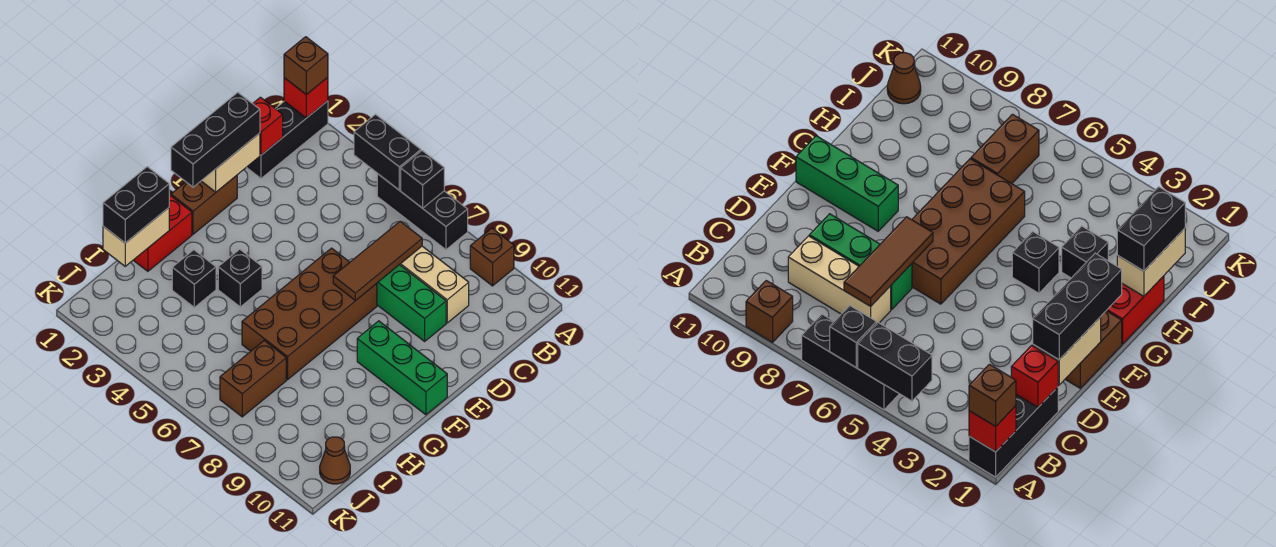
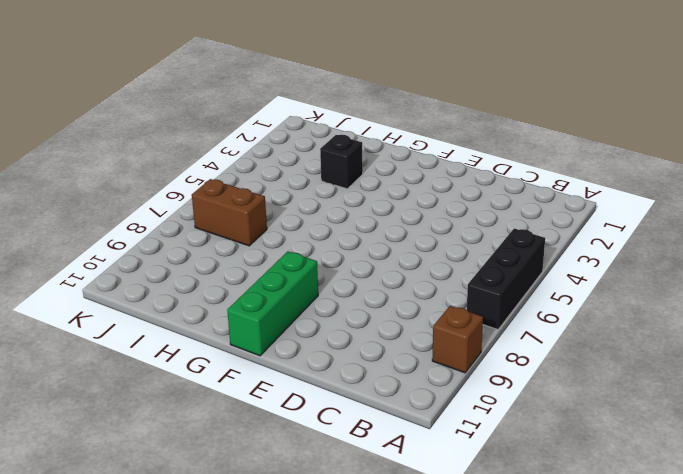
none -> black 1x3 brick [246,101,328,178]
none -> tan 1x3 brick [400,246,469,323]
none -> green 1x3 brick [377,265,446,341]

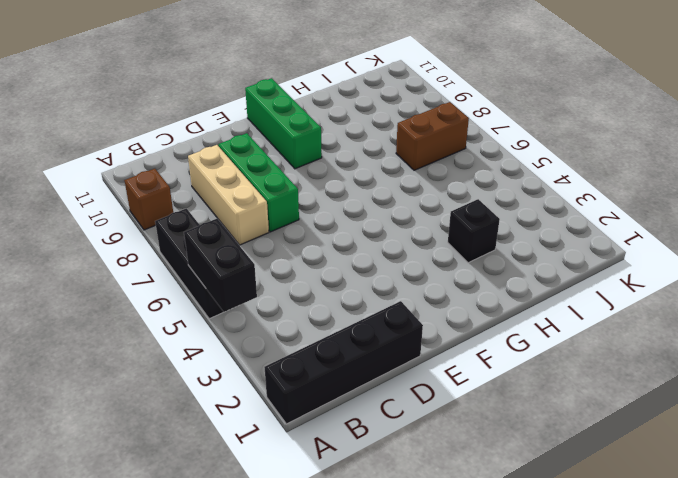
black 1x4 brick [264,301,423,424] -> black 1x3 brick [246,101,328,178]
none -> brown 1x2 brick [171,175,237,234]
none -> brown 2x4 brick [242,248,377,380]
none -> red 1x2 brick [134,195,192,271]

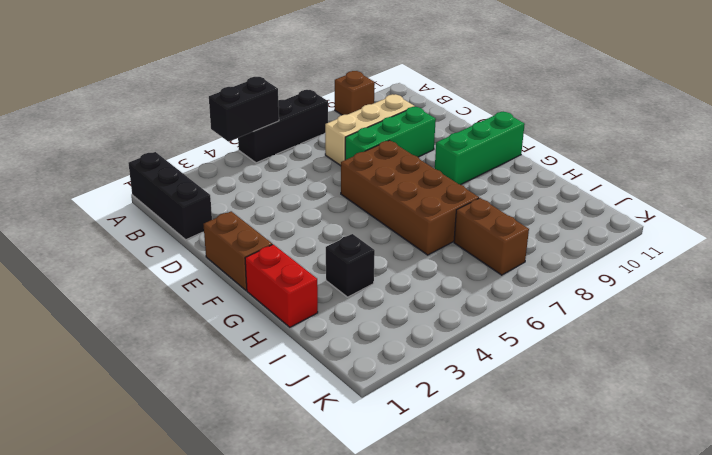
none -> black 1x1 brick [218,249,262,307]
none -> brown 1x1 cone [320,437,350,484]
none -> red 1x1 brick [284,77,328,118]

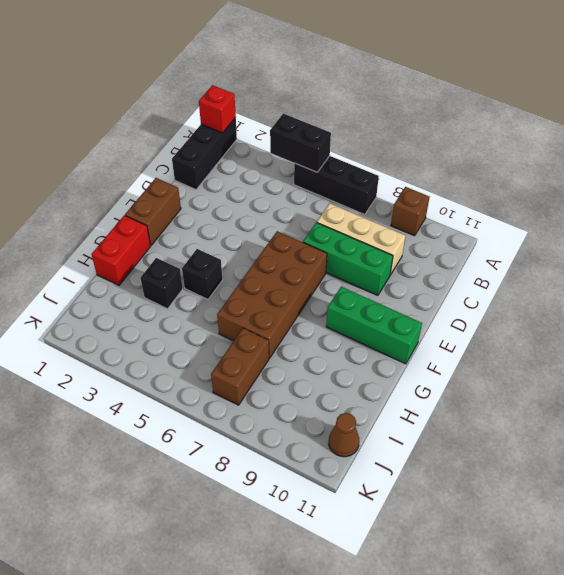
none -> black 1x1 brick [401,151,444,208]
none -> red 1x1 brick [253,97,283,155]
none -> brown 1x3 tile [333,221,422,300]

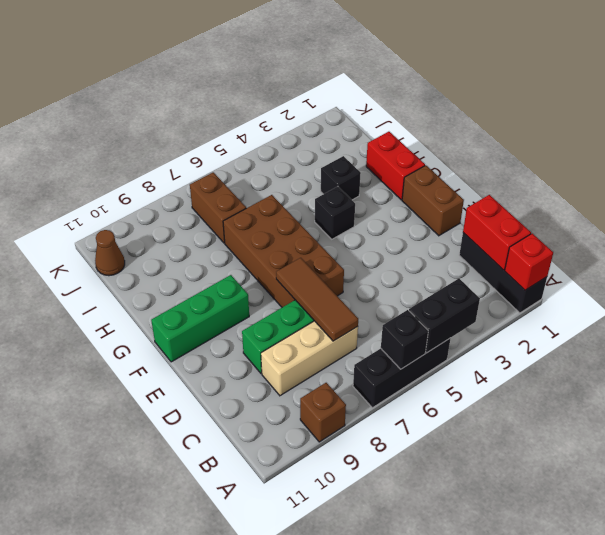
red 1x2 brick [463,195,531,270] -> red 1x1 brick [253,97,283,155]
none -> tan 1x2 brick [202,133,260,192]
none -> tan 1x2 brick [103,208,169,266]
none -> brown 1x1 brick [284,37,328,95]

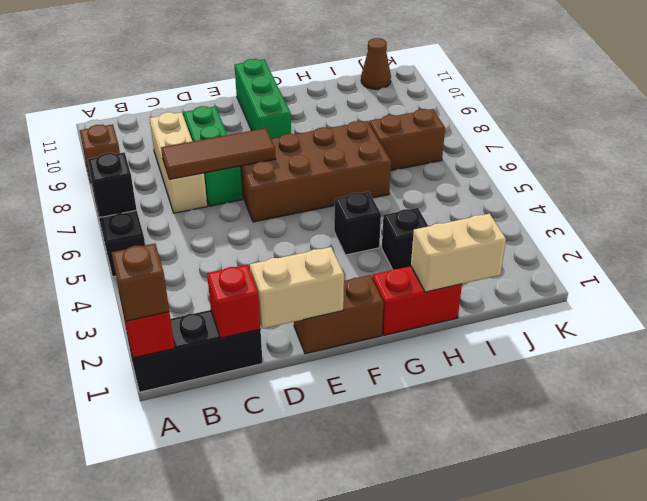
none -> black 1x2 brick [354,114,421,190]
none -> black 1x3 brick [171,92,260,187]
none -> black 1x2 brick [103,167,169,243]

